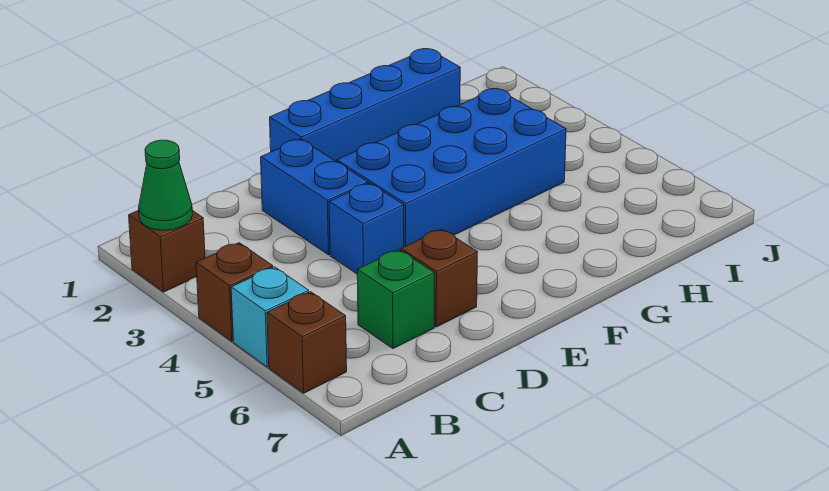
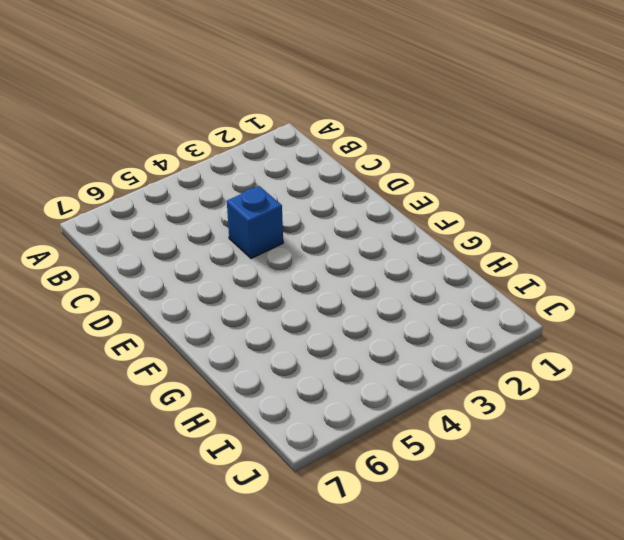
none -> brown 1x1 brick [129,210,205,292]
none -> brown 1x1 brick [196,243,273,341]

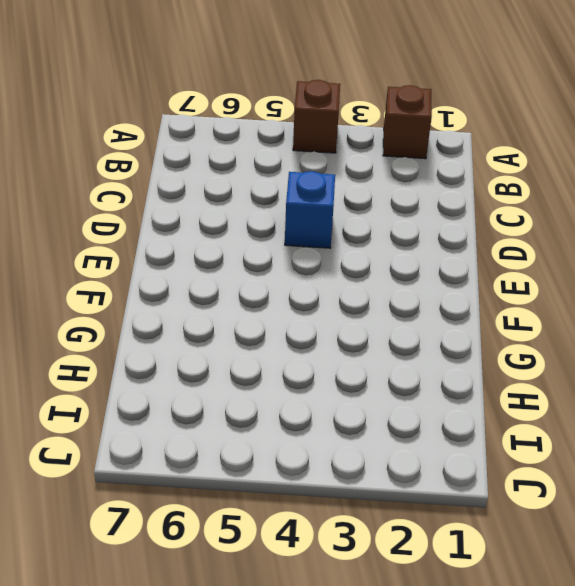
none -> cyan 1x1 brick [231,267,309,367]
none -> brown 1x1 brick [267,292,347,393]

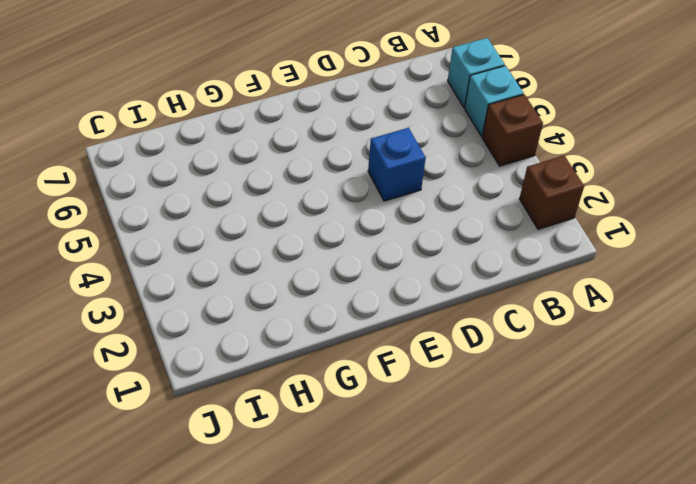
cyan 1x1 brick [448,38,505,107] -> brown 1x1 brick [267,292,347,393]
none -> green 1x1 brick [357,250,435,349]
none -> blue 1x2 brick [261,139,368,255]

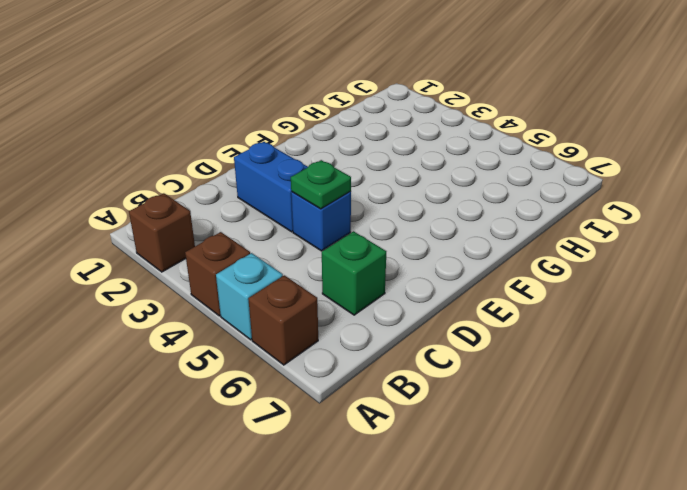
green 1x1 plate [291,160,351,209] -> none
none -> brown 1x1 brick [401,229,477,327]
none -> blue 1x4 brick [270,49,460,162]

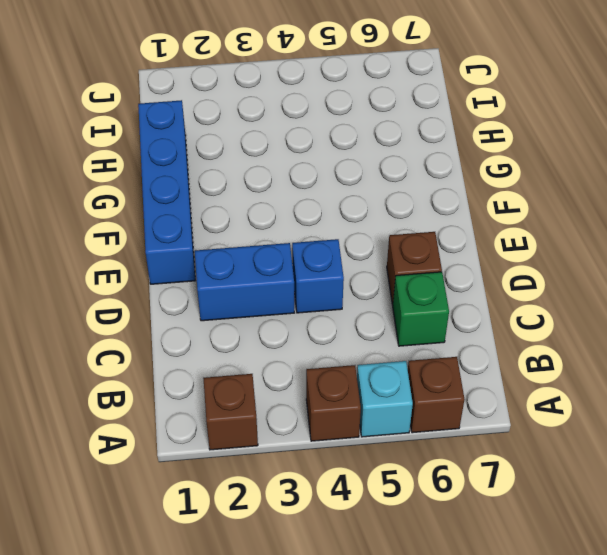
none -> blue 2x4 brick [337,88,566,247]
none -> green 1x1 cone [139,140,193,230]

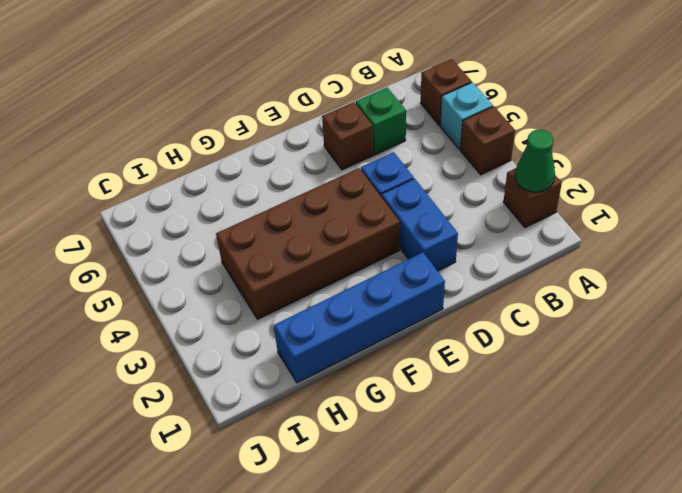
brown 2x4 brick [216,168,400,319] -> blue 2x4 brick [337,88,566,247]

